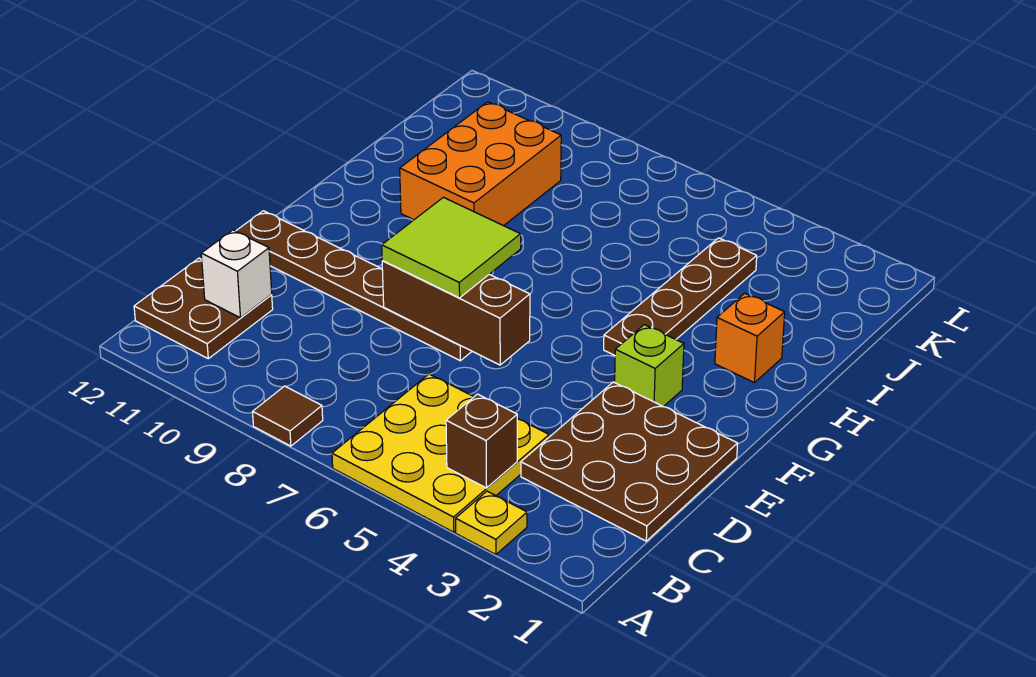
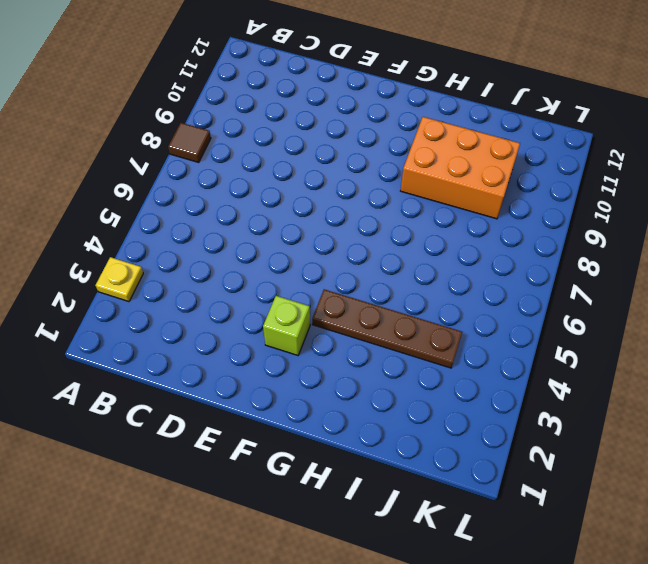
none -> yellow 3x3 plate [332,374,549,532]
none -> brown 2x2 plate [134,258,273,359]
none -> brown 3x3 plate [521,382,738,541]

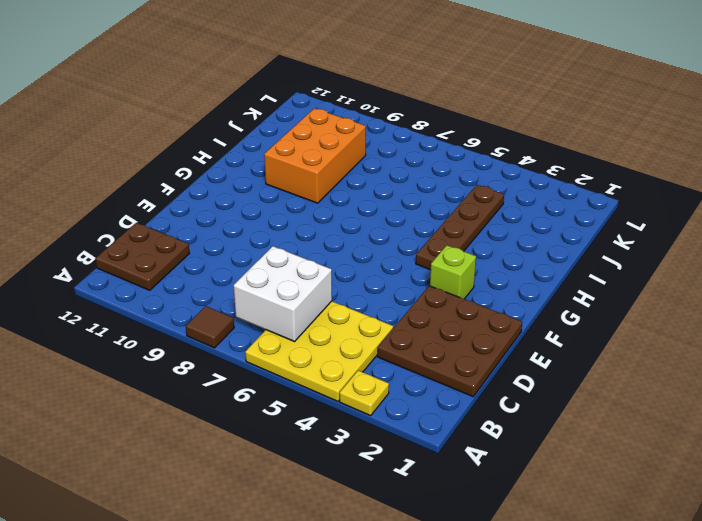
white 2x2 brick [234,246,332,342] -> none
none -> brown 1x6 plate [236,211,472,361]
none -> orange 1x1 brick [715,293,785,383]
none -> brown 1x1 brick [446,394,517,488]

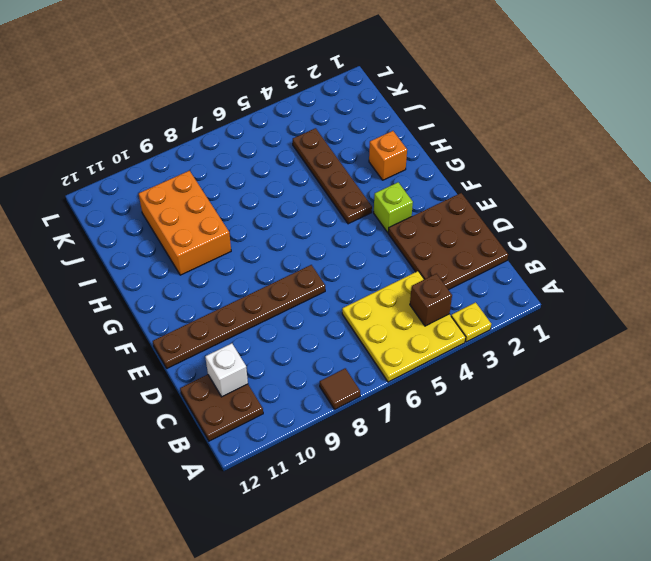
none -> brown 1x3 brick [382,261,530,365]
none -> lime 2x2 tile [382,197,521,298]

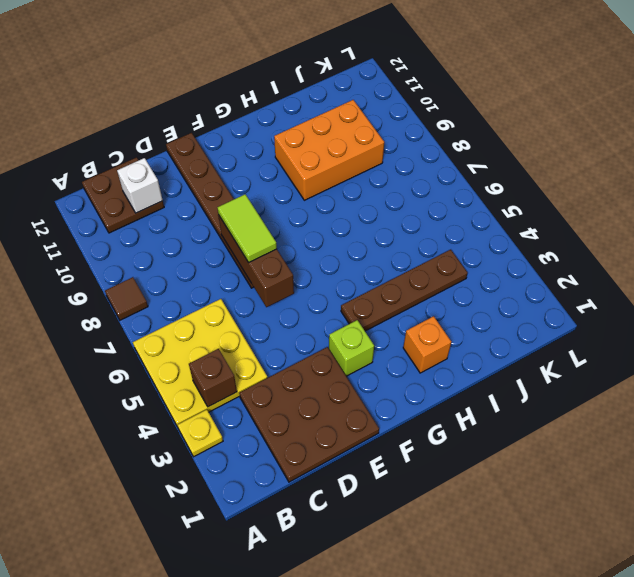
lime 1x2 tile [218,194,277,262] -> lime 2x2 tile [382,197,521,298]

